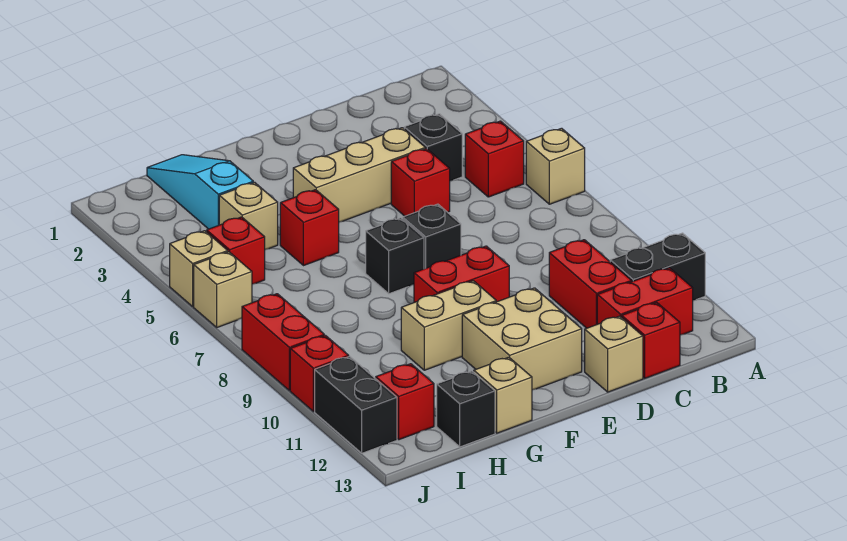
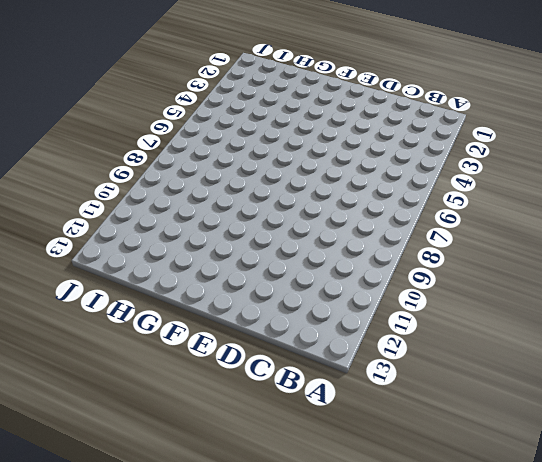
none -> tan 1x1 brick [526,128,585,204]
none -> black 1x2 brick [610,233,705,300]
none -> red 1x1 brick [465,121,524,197]

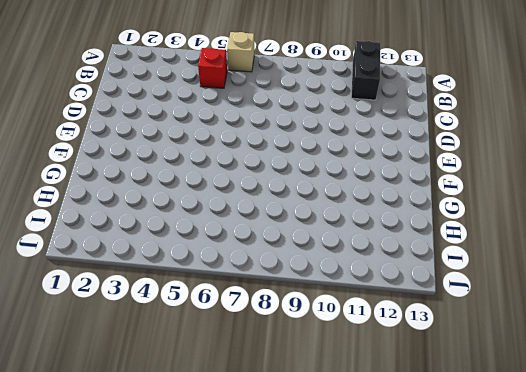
none -> red 1x2 brick [597,268,693,335]
none -> black 1x1 brick [404,114,462,181]
none -> red 1x2 brick [549,240,632,328]

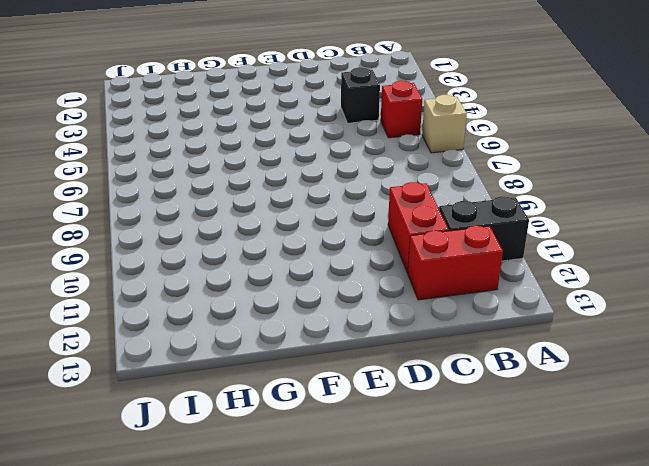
none -> red 1x1 brick [622,303,680,378]
none -> tan 1x3 brick [293,128,425,222]
none -> red 1x1 brick [391,149,450,216]

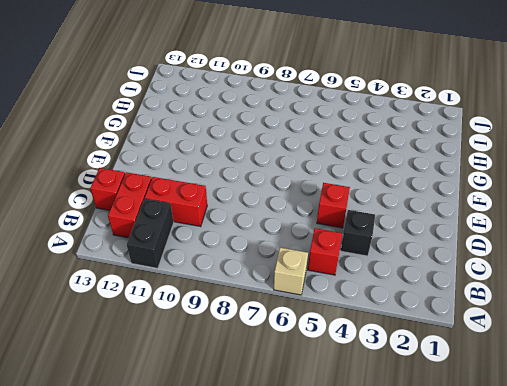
none -> tan 1x3 brick [293,128,425,222]
none -> tan 1x1 brick [585,316,643,392]
none -> black 1x1 brick [403,204,461,269]

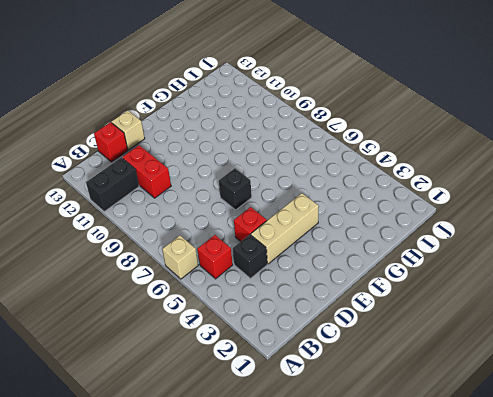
none -> red 1x2 brick [597,268,693,335]
none -> red 1x2 brick [414,246,509,302]
none -> tan 2x2 brick [462,288,582,390]

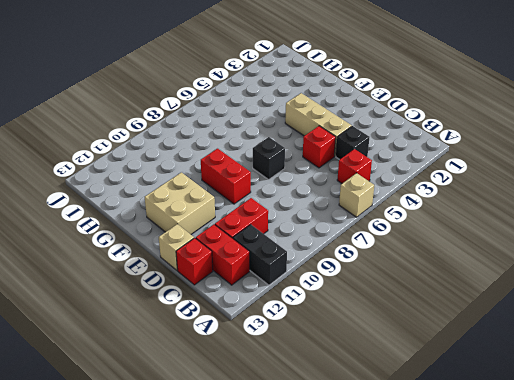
none -> black 1x1 brick [366,218,424,294]
none -> tan 1x2 brick [401,281,496,370]
none -> red 1x1 brick [280,190,339,266]

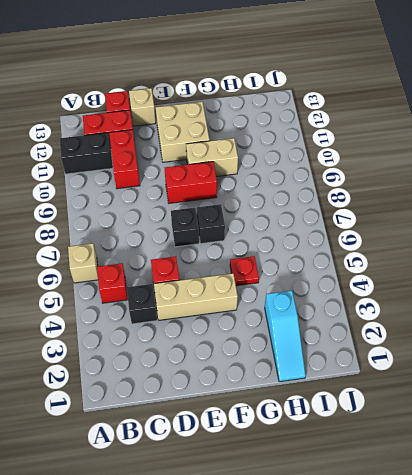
red 1x1 plate [230,256,259,286] -> red 1x1 brick [280,190,339,266]
none -> tan 1x1 brick [474,357,532,433]
none -> tan 1x1 brick [219,182,278,249]
none -> black 1x1 brick [437,371,495,447]

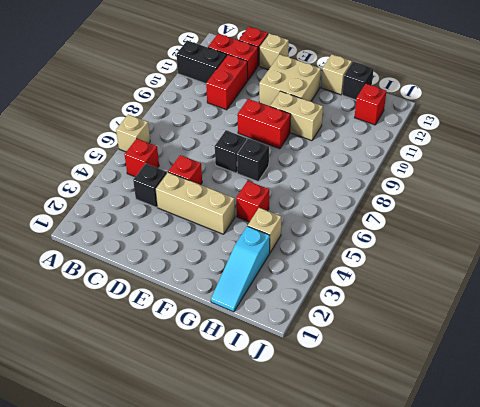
none -> red 1x1 brick [207,217,265,284]
none -> tan 1x1 brick [170,231,228,306]
none -> tan 1x1 brick [194,252,252,327]

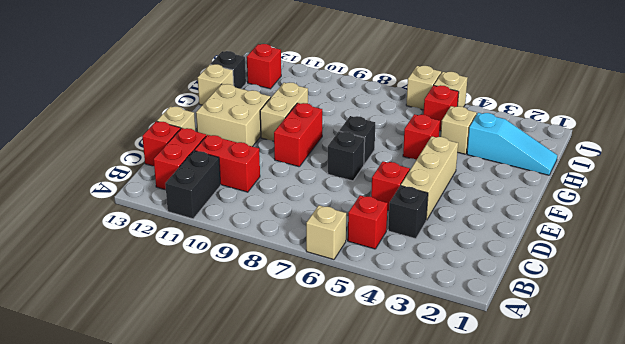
none -> red 1x2 brick [242,294,324,390]
none -> red 1x1 brick [290,336,349,411]
none -> black 1x2 brick [315,356,397,453]

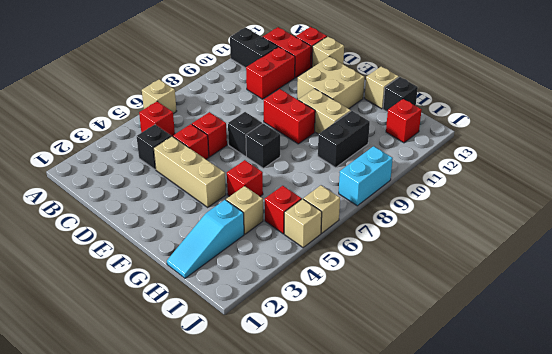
red 1x1 brick [192,112,227,157] -> red 1x1 brick moved to [290,336,349,411]
black 1x2 brick [318,111,370,168] -> black 1x2 brick moved to [315,356,397,453]
cyan 1x2 brick [339,146,393,206] -> red 1x2 brick [242,294,324,390]

